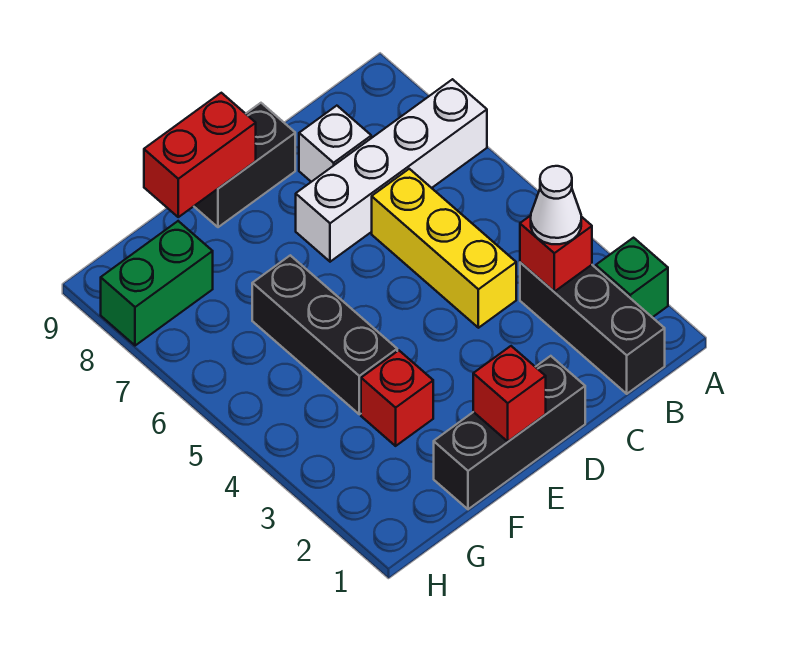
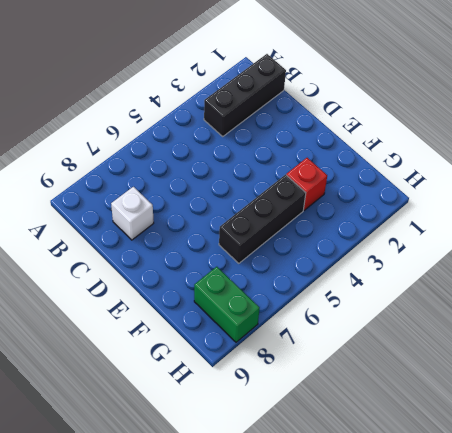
none -> green 1x1 brick [596,238,668,317]
none -> white 1x4 brick [296,79,487,262]
none -> yellow 1x3 brick [372,169,516,328]

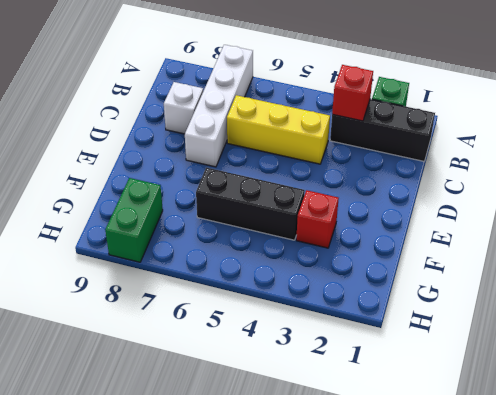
none -> black 1x3 brick [434,356,585,509]
none -> black 1x2 brick [194,103,295,227]
none -> red 1x1 brick [473,346,546,441]

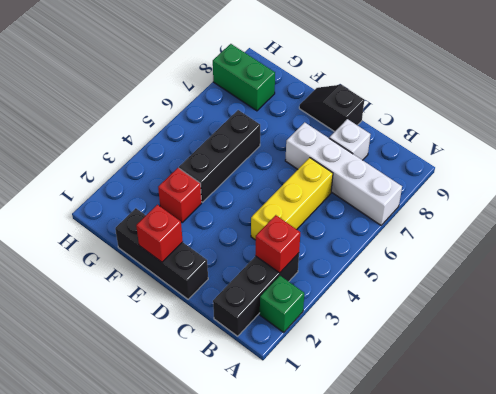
black 1x2 slope [299,85,364,132] -> black 1x2 brick [194,103,295,227]
none -> red 1x2 brick [144,93,256,217]
none -> white 1x1 cone [531,166,581,244]

